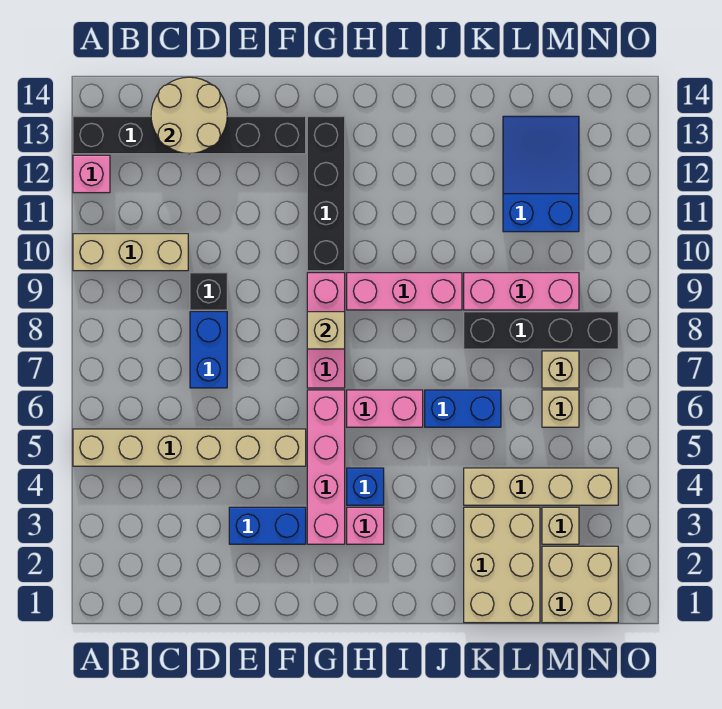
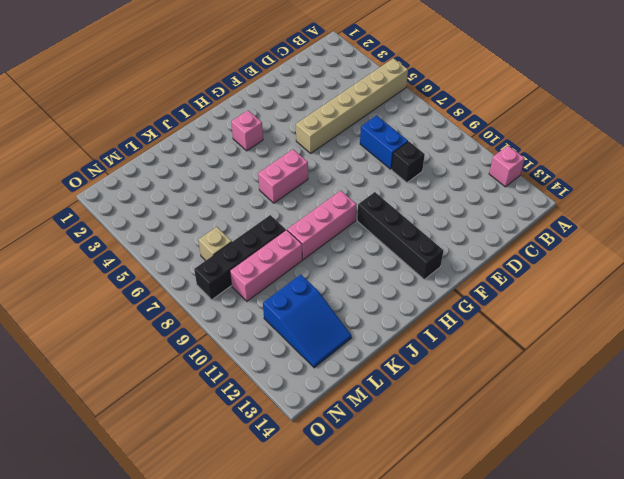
none -> tan 1x3 brick [73,234,188,271]
none -> black 1x6 brick [73,116,306,154]
none -> blue 1x2 brick [229,507,306,544]

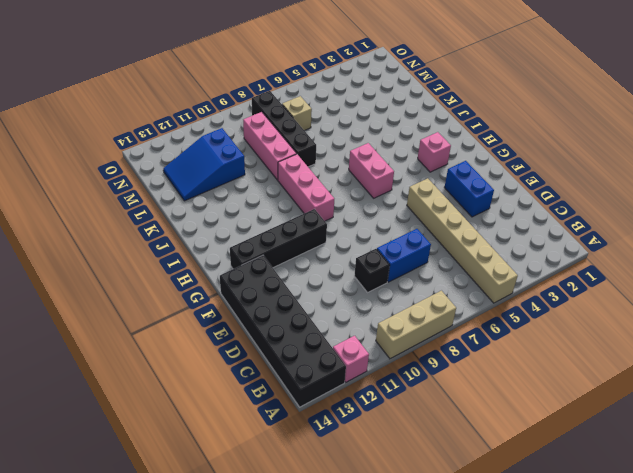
tan 1x3 brick [376,291,456,359] -> tan 1x3 brick turned to [73,234,188,271]
black 2x6 brick [220,255,346,407] -> black 1x6 brick [73,116,306,154]
none -> pink 1x4 brick [307,390,345,544]
none -> pink 1x3 brick [307,273,345,388]
none -> blue 1x1 brick [347,468,384,505]

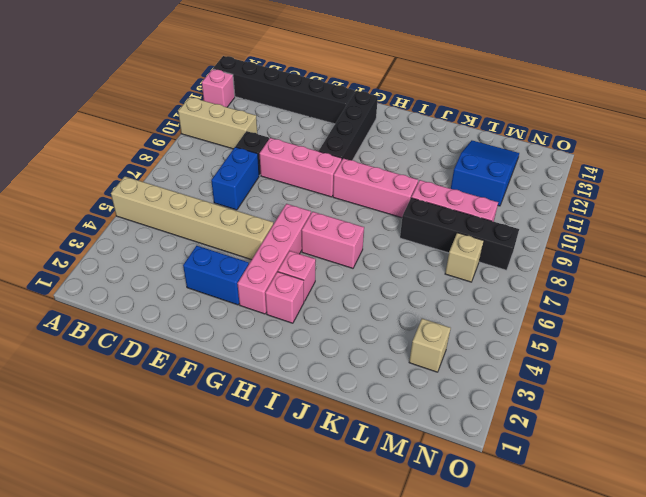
pink 1x3 brick [260,138,342,197] -> pink 1x3 brick turned to [307,273,345,388]
pink 1x1 brick [278,251,316,301] -> blue 1x1 brick [347,468,384,505]
none -> blue 1x2 brick [425,390,501,427]
none -> tan 2x3 brick [464,507,540,623]
none -> tan 1x4 brick [464,468,618,505]

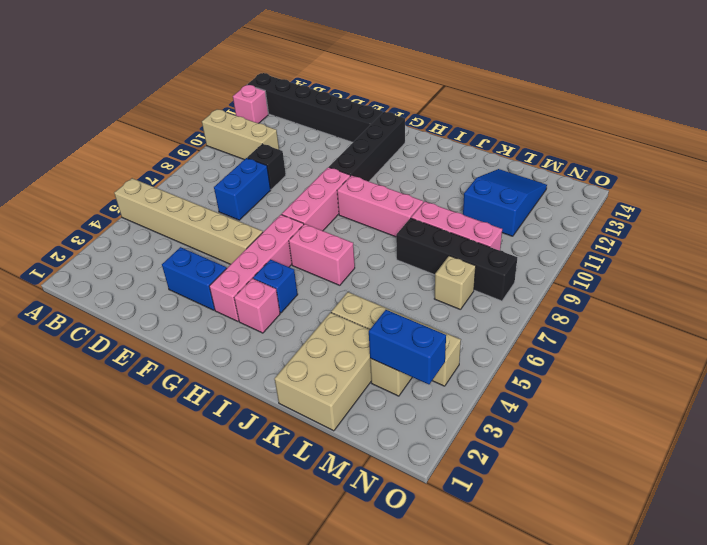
blue 1x2 brick [369,310,446,384] -> blue 1x2 brick moved to [425,390,501,427]
none -> tan 2x2 brick [542,546,618,623]
none -> tan 1x1 brick [542,390,579,427]
none -> tan 2x2 round brick [151,77,227,154]

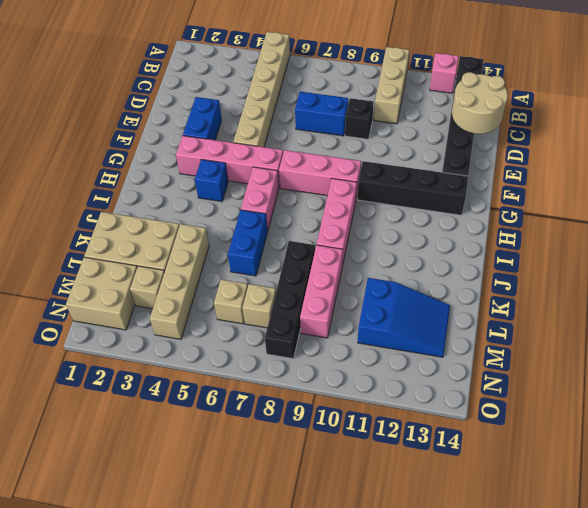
none -> pink 1x1 brick [347,507,384,544]
none -> tan 1x1 brick [307,312,345,349]

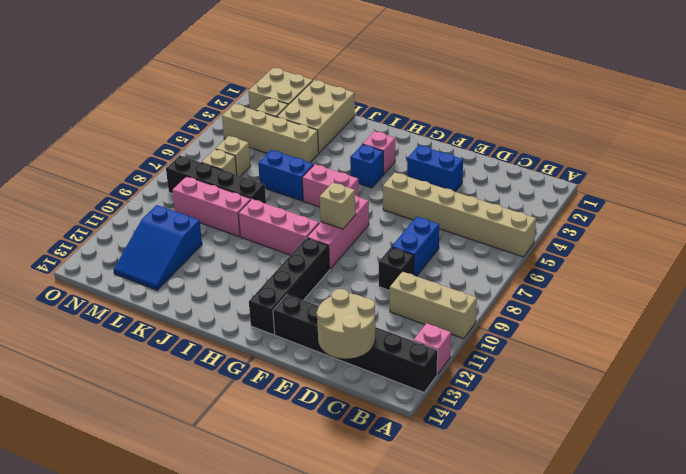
none -> pink 1x4 brick [307,390,345,544]

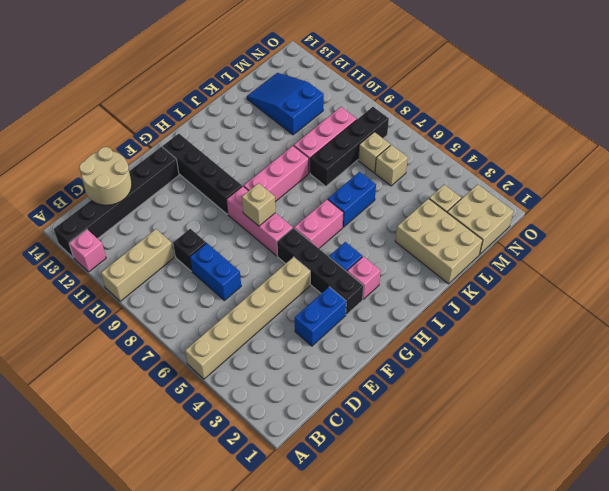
black 1x4 brick [277,228,364,315] -> pink 1x4 brick [307,390,345,544]
none -> tan 1x4 brick [464,468,618,505]

